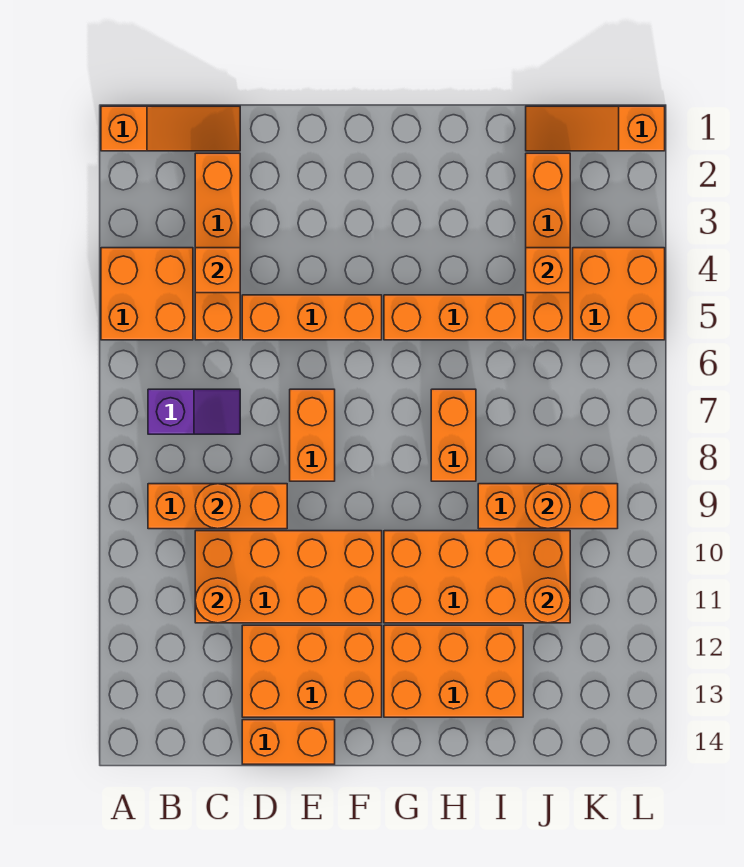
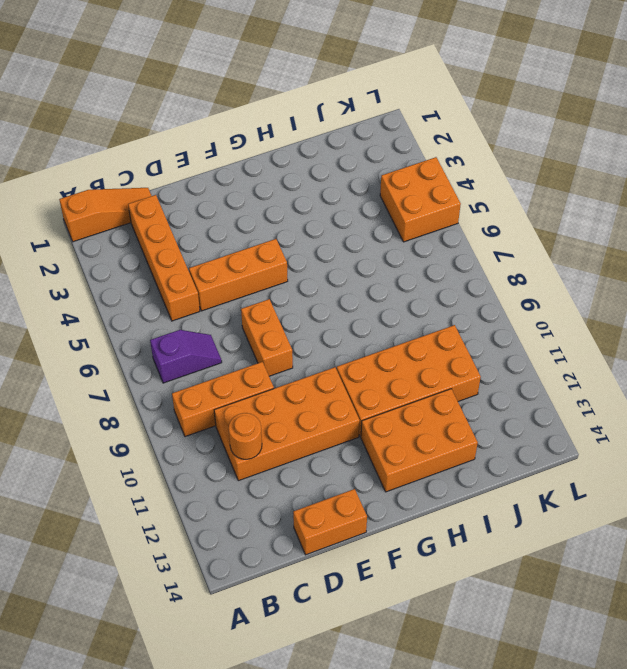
none -> orange 2x2 brick [101,248,193,340]
none -> orange 2x3 brick [242,625,382,717]
none -> orange 1x3 brick [384,295,523,340]

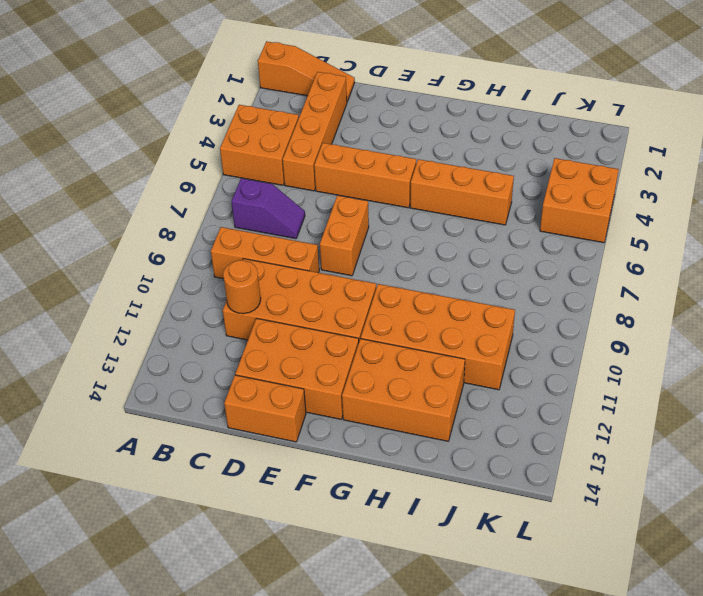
none -> orange 1x2 brick [431,389,476,481]
none -> orange 1x3 brick [478,484,618,529]
none -> orange 1x3 slope [526,106,665,151]

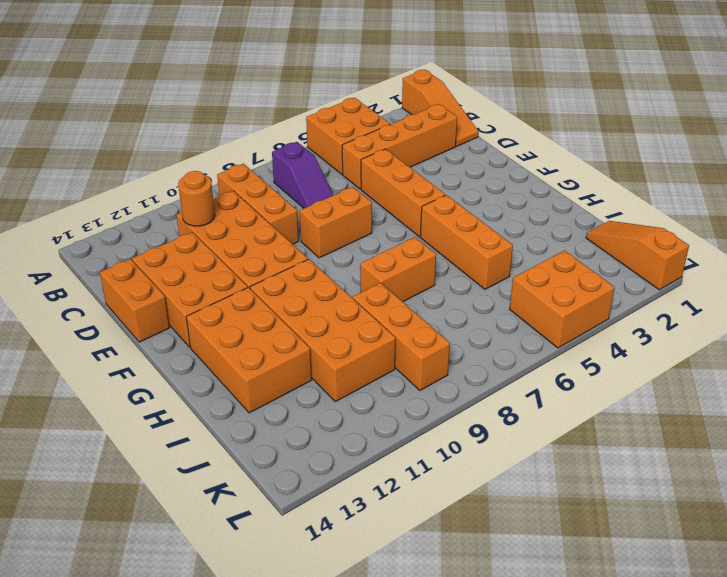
none -> orange 1x4 brick [526,153,570,340]
none -> orange 1x1 brick [195,248,240,293]
none -> orange 1x1 round brick [195,484,240,529]

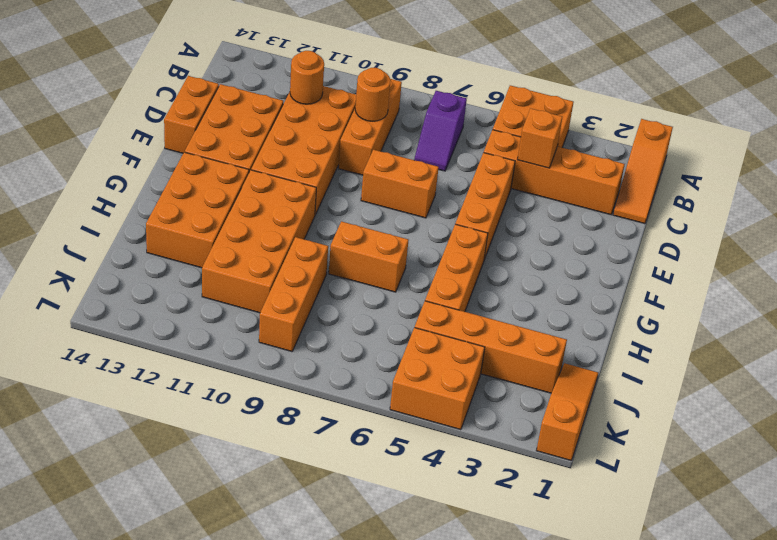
none -> orange 1x1 brick [526,248,570,293]
none -> orange 1x1 round brick [526,484,570,529]
none -> orange 1x1 round brick [526,578,570,623]

